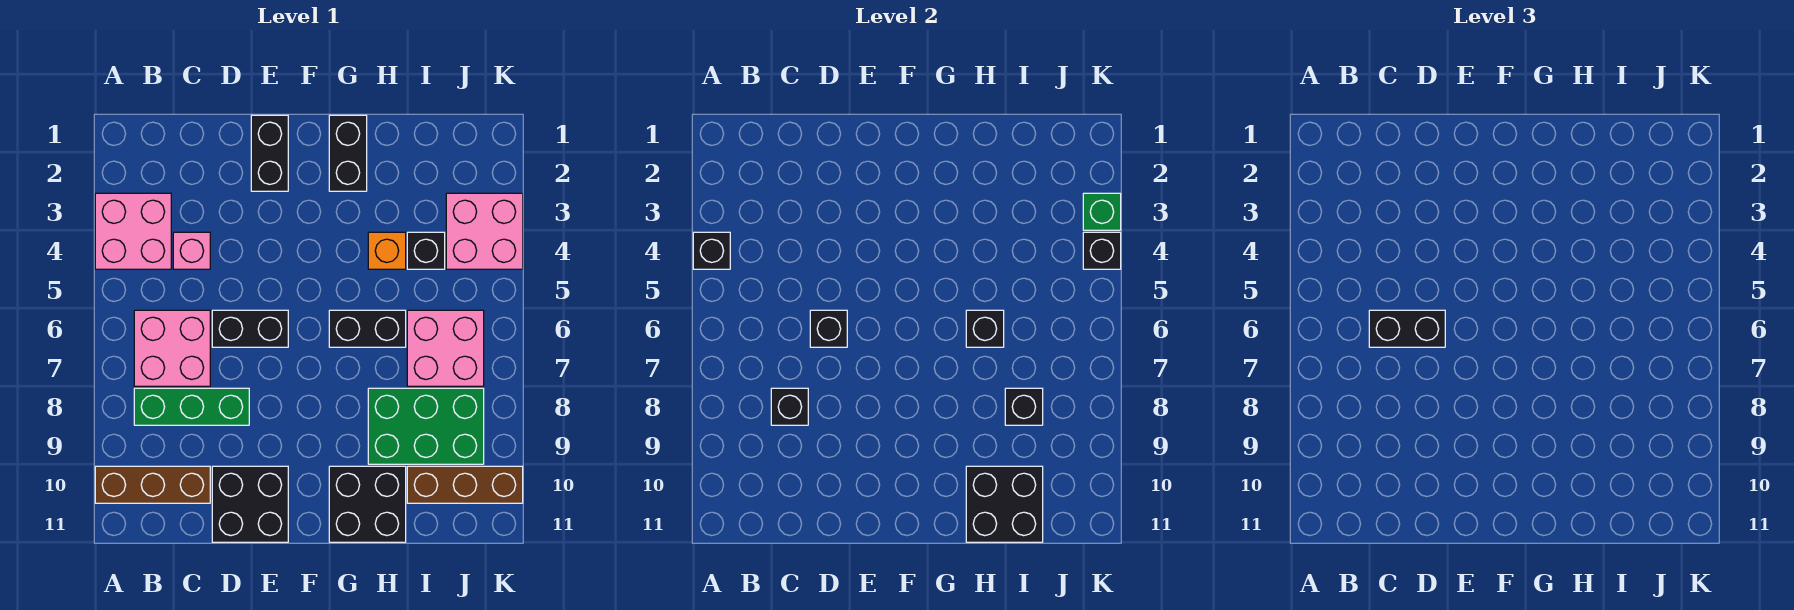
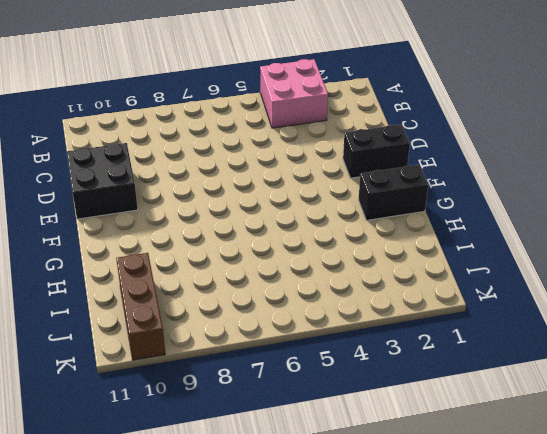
none -> brown 1x3 brick [95,466,210,503]
none -> pink 2x2 brick [134,310,210,386]
none -> green 1x3 brick [134,388,249,425]

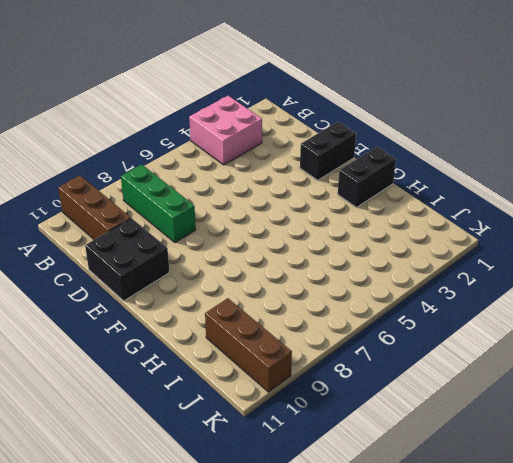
none -> pink 2x2 brick [134,310,210,386]
none -> pink 1x1 brick [173,232,210,269]
none -> black 1x2 brick [212,310,288,347]

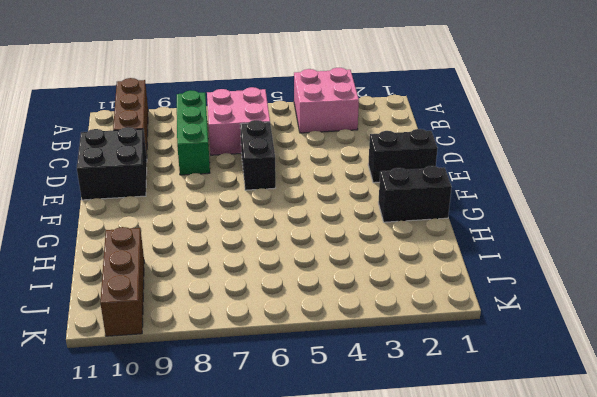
none -> pink 1x1 brick [173,232,210,269]
none -> black 1x2 brick [329,310,406,347]
none -> black 2x2 brick [329,466,406,542]

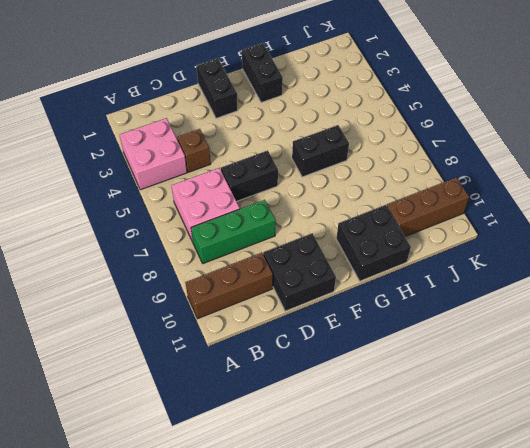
brown 1x1 brick [177,129,211,172] -> pink 1x1 brick [173,232,210,269]
none -> orange 1x1 brick [368,232,406,269]
none -> green 2x3 brick [368,388,484,464]
none -> black 1x1 brick [407,232,445,269]

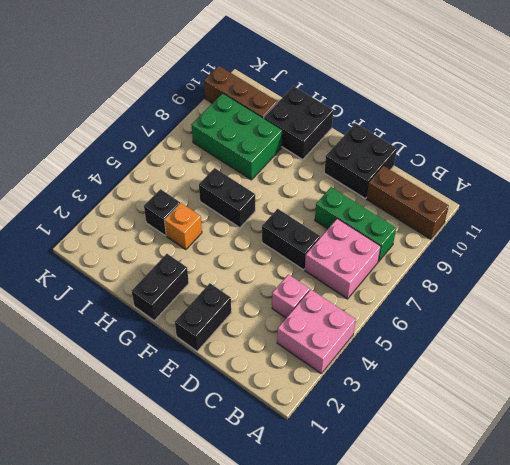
none -> pink 2x2 brick [407,310,484,386]
none -> pink 2x2 brick [446,193,523,269]
none -> black 1x1 brick [693,232,730,269]

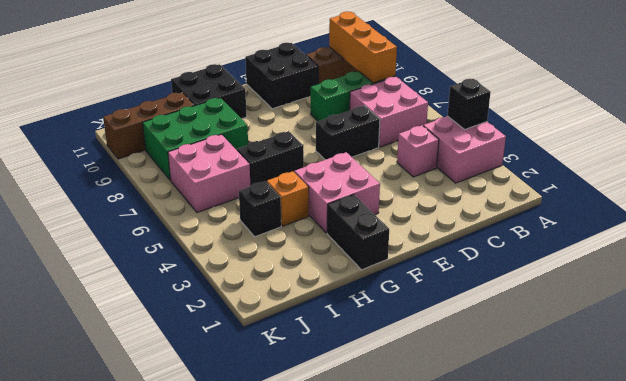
orange 1x3 brick [329,11,397,83] -> none
pink 2x2 brick [294,152,380,233] -> pink 2x2 brick moved to [446,193,523,269]
none -> black 1x2 brick [251,115,288,191]
none -> black 1x1 brick [771,388,808,425]
none -> black 1x1 brick [810,310,847,347]

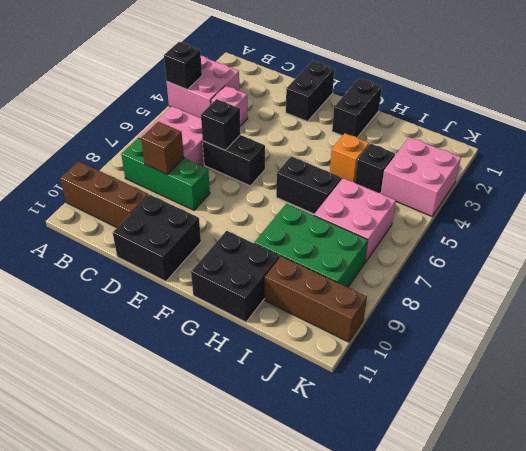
brown 1x1 brick [141,122,184,175] -> black 1x1 brick [771,388,808,425]
none -> black 1x1 brick [966,310,1004,347]
none -> black 2x2 brick [966,466,1043,542]
none -> black 1x1 brick [1005,388,1043,425]

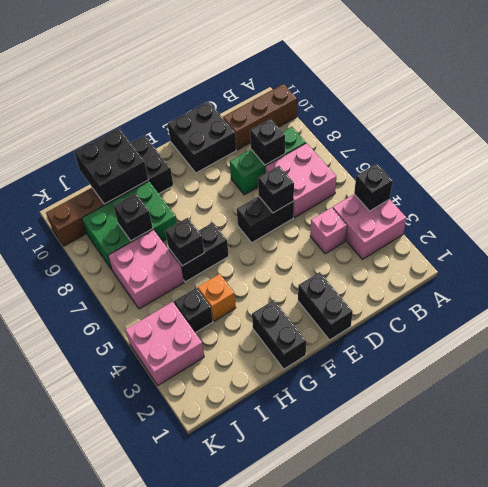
none -> green 1x1 brick [1083,193,1121,230]
none -> black 1x1 brick [1083,232,1121,269]
none -> black 1x2 brick [1369,310,1445,347]

